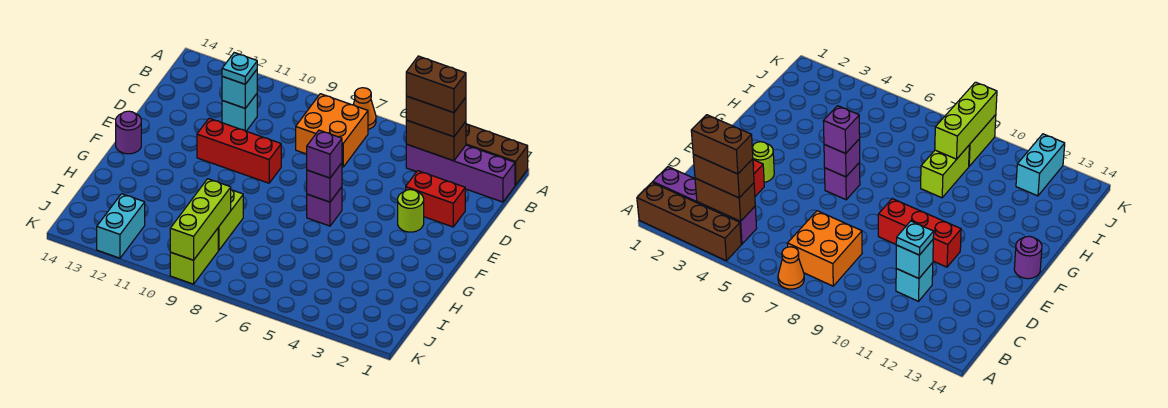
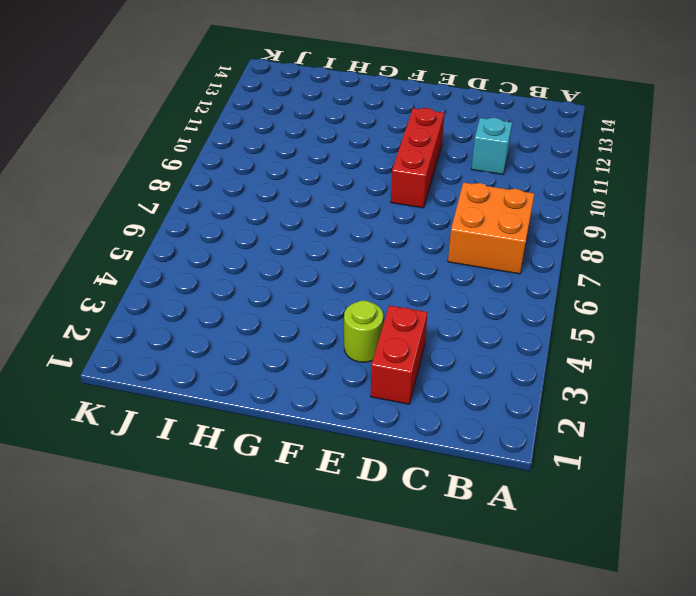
none -> brown 1x4 brick [466,124,528,185]
none -> orange 1x1 cone [353,88,376,130]
none -> purple 1x4 brick [406,144,515,202]

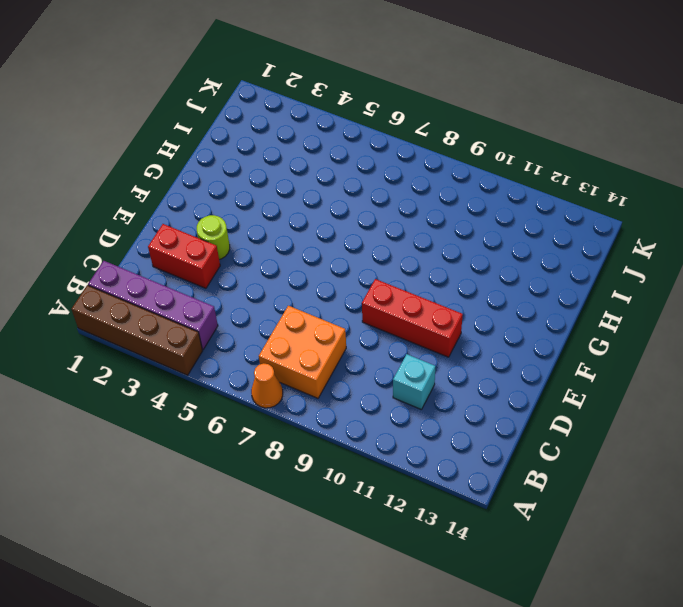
none -> purple 1x1 brick [307,187,342,226]
none -> purple 1x1 round brick [116,111,141,154]
none -> lime 1x2 brick [218,190,243,251]

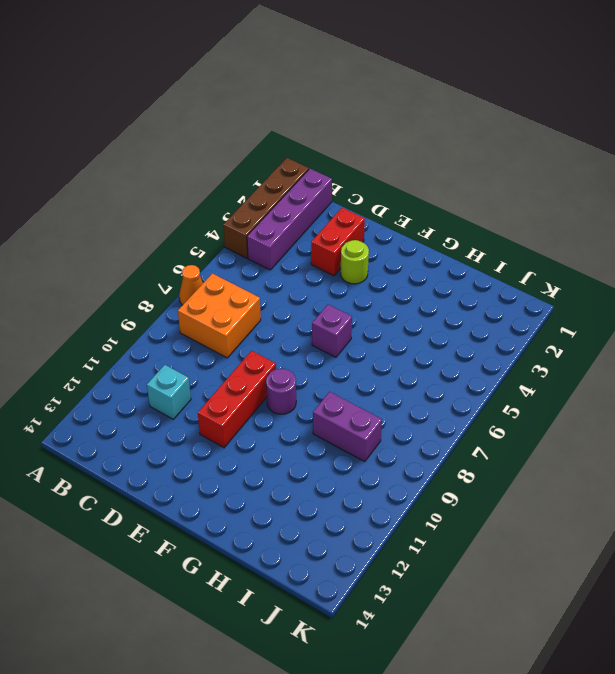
purple 1x1 round brick [266,369,296,414] -> purple 1x1 round brick moved to [116,111,141,154]
purple 1x2 brick [313,392,382,462] -> lime 1x2 brick [218,190,243,251]
none -> lime 1x2 brick [170,229,218,284]
none -> cyan 1x2 brick [97,194,145,258]
none -> brown 1x2 brick [406,120,466,161]

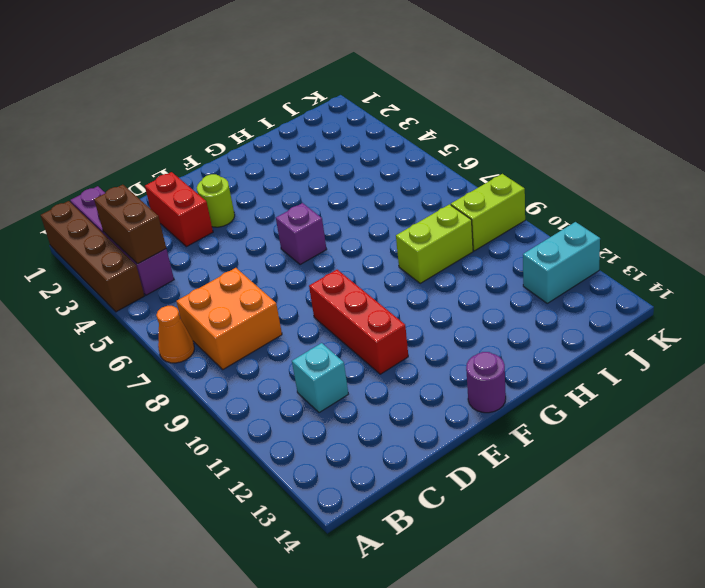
none -> cyan 1x1 brick [222,70,257,108]
none -> purple 1x1 brick [307,163,342,202]
none -> lime 1x3 brick [170,179,231,260]

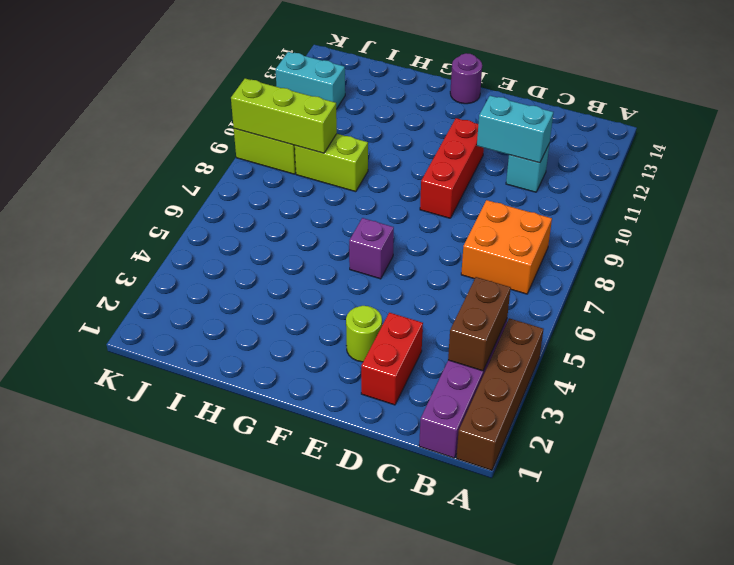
cyan 1x2 brick [477,96,553,163] -> cyan 1x1 brick [222,70,257,108]
none -> orange 1x1 cone [353,88,376,130]
none -> purple 1x1 brick [307,163,342,202]
none -> brown 1x2 brick [406,96,466,137]

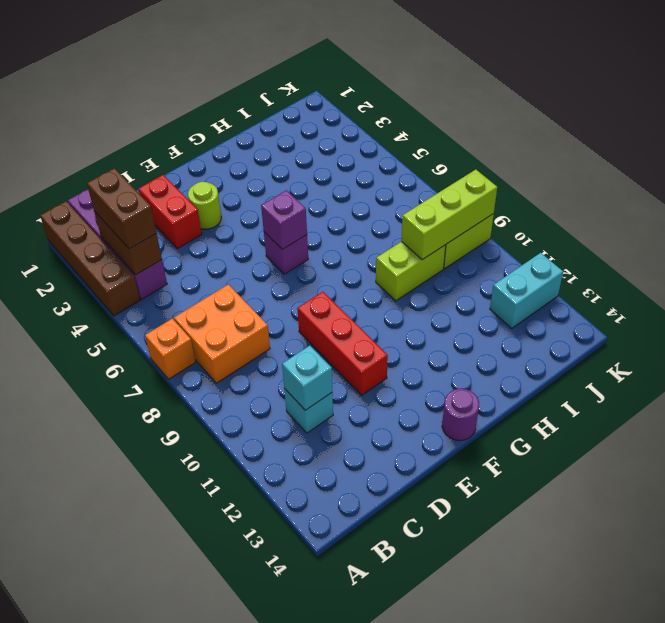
orange 1x1 brick [145,318,195,379] -> orange 1x1 cone [353,88,376,130]
none -> cyan 1x1 plate [222,53,257,84]
none -> purple 1x1 brick [307,130,342,178]
none -> brown 1x2 brick [406,56,466,113]

